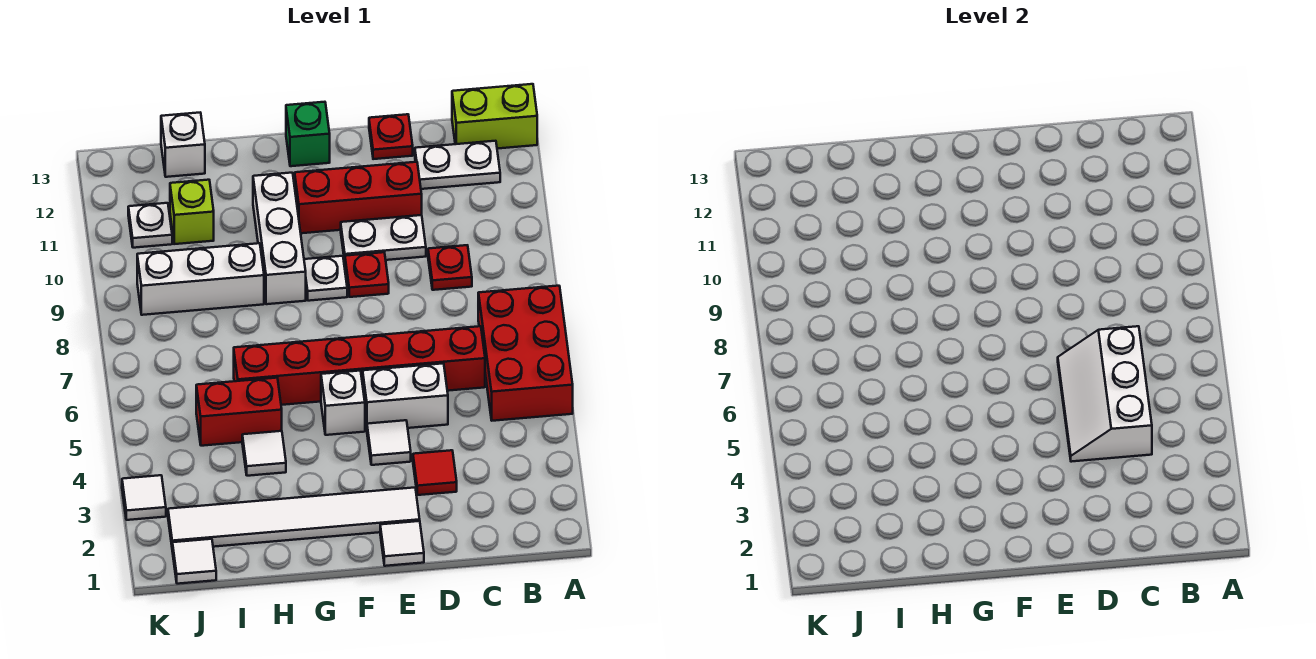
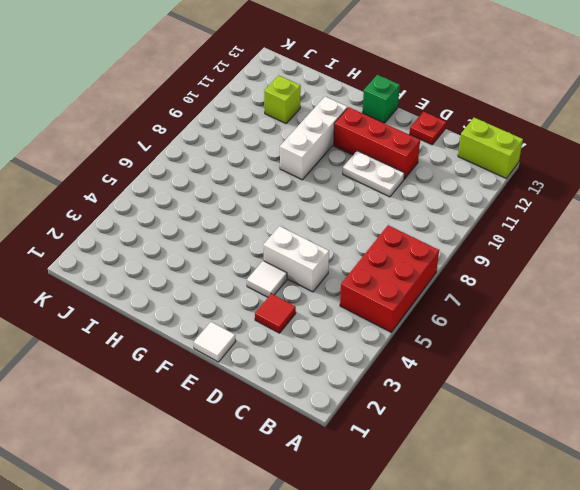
none -> white 1x2 plate [415,141,500,189]
none -> red 1x6 brick [234,326,485,405]
none -> red 1x1 plate [428,245,472,290]

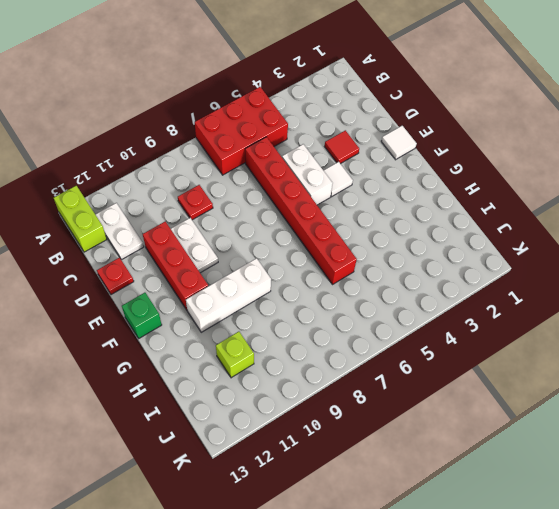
none -> white 1x6 tile [168,488,420,547]
none -> red 1x1 plate [345,252,389,297]
none -> white 1x1 brick [321,371,365,435]

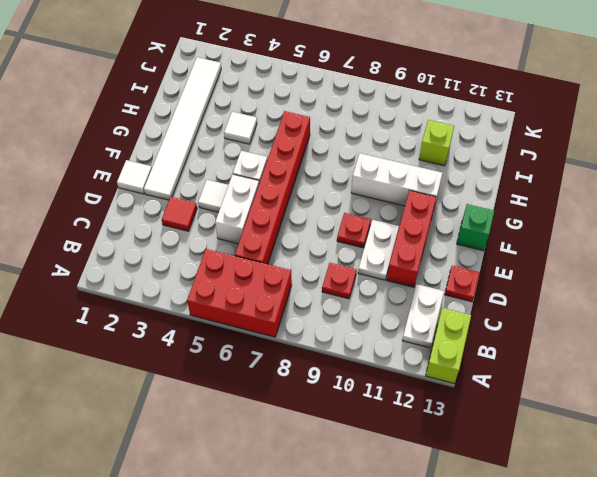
none -> white 1x1 plate [304,256,347,301]
none -> red 1x2 brick [196,378,282,446]
none -> white 1x3 brick [137,243,264,315]

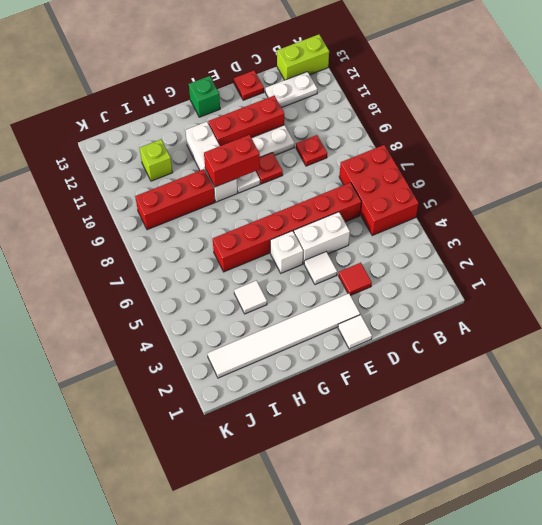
red 1x2 brick [204,135,260,187] -> red 1x2 brick moved to [196,378,282,446]
red 1x3 brick [135,169,215,230] -> white 1x3 brick [137,243,264,315]
none -> white 1x1 brick [161,113,205,177]
none -> white 1x1 tile [172,539,216,584]
none -> white 1x1 plate [128,203,172,248]

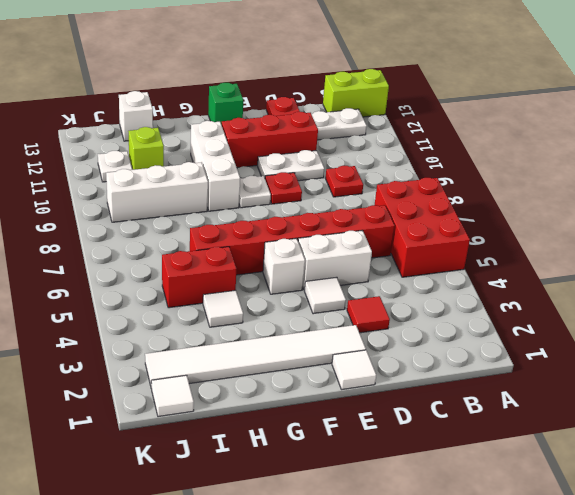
none -> white 1x1 tile [122,475,166,520]
none -> white 2x3 slope [1058,326,1152,462]

